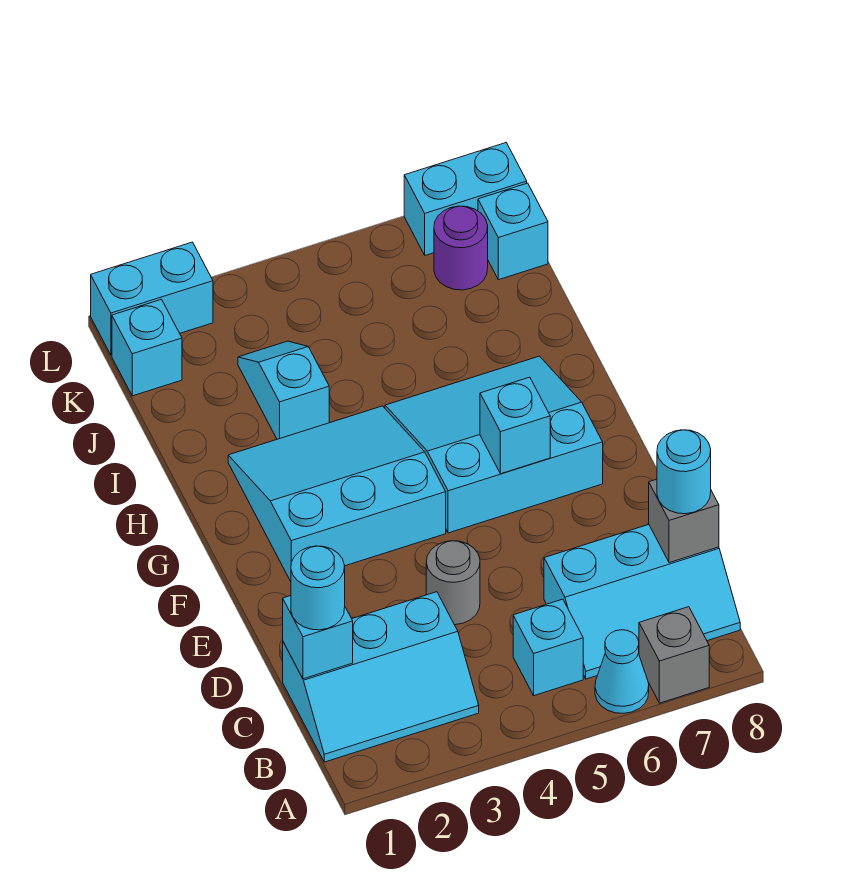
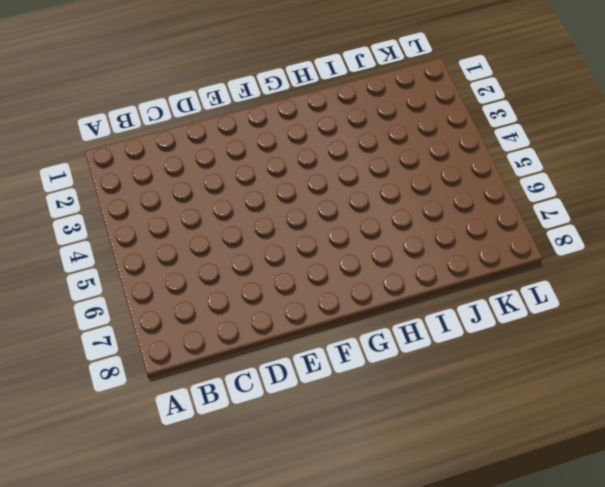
none -> cyan 1x1 cone [595,630,649,713]
none -> grey 1x1 brick [639,607,709,703]
none -> cyan 2x3 slope [283,592,479,762]

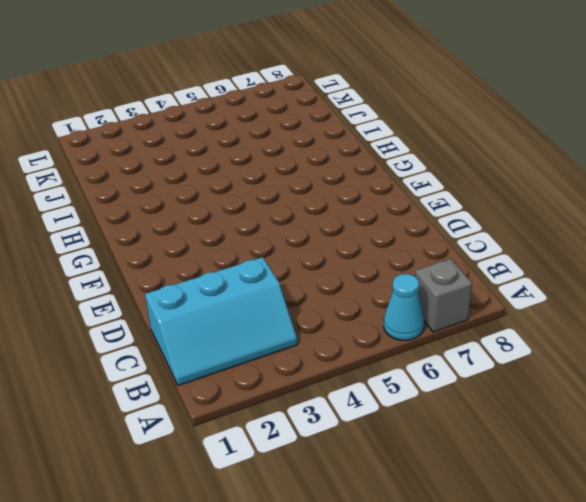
none -> cyan 1x1 brick [513,599,583,696]
none -> cyan 2x3 slope [544,525,740,679]
none -> grey 1x1 round brick [426,541,480,625]

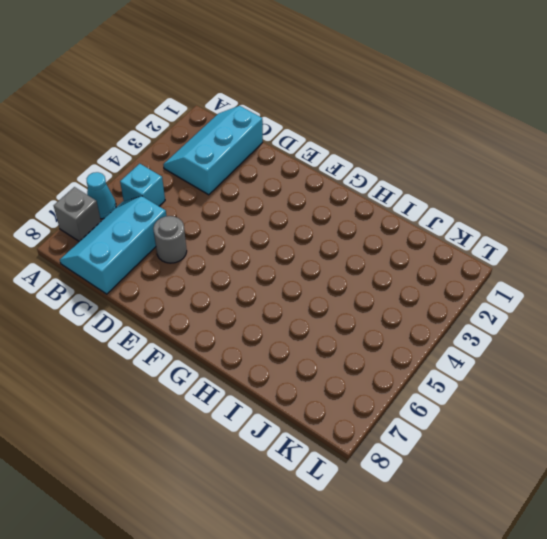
grey 1x1 round brick [153,216,187,263] -> grey 1x1 round brick moved to [426,541,480,625]
none -> cyan 3x3 slope [228,406,446,581]
none -> cyan 3x3 slope [385,356,603,533]
none -> cyan 1x2 slope [238,341,329,439]

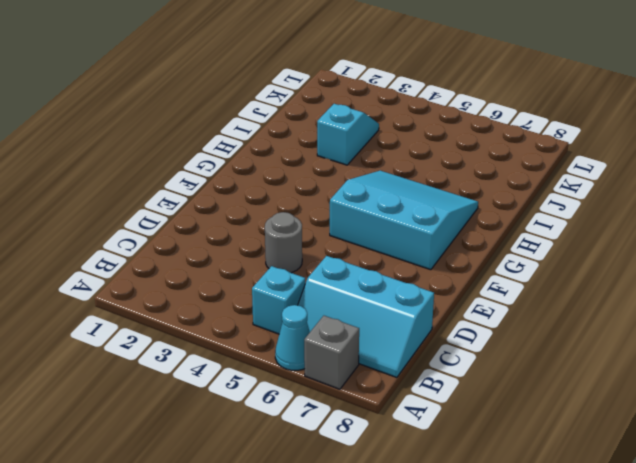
none -> cyan 2x3 slope [283,592,479,762]
none -> cyan 3x3 slope [228,406,446,581]
none -> cyan 1x1 brick [112,299,182,396]

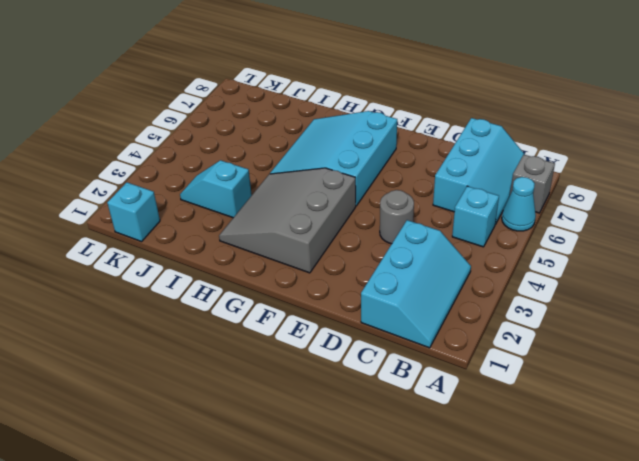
grey 3x3 slope [219,168,356,273] -> cyan 3x3 slope [228,406,446,581]
none -> purple 1x1 round brick [434,206,488,290]
none -> cyan 1x1 brick [478,183,548,280]
none -> cyan 1x2 brick [91,242,213,355]

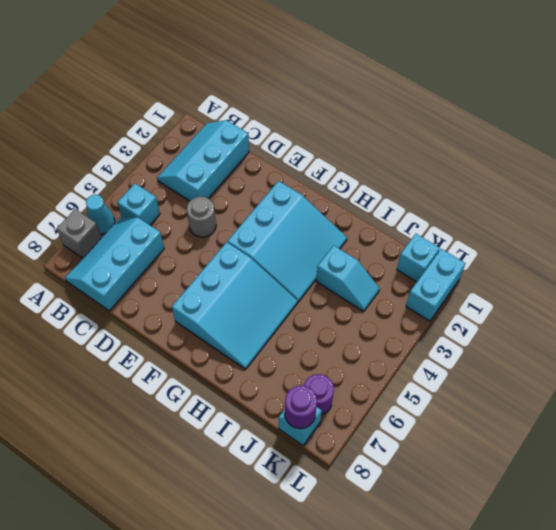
purple 1x1 round brick [285,386,317,429] -> none
none -> cyan 1x2 brick [404,143,527,255]
none -> cyan 1x1 brick [283,596,353,679]
none -> grey 1x1 brick [649,479,719,563]

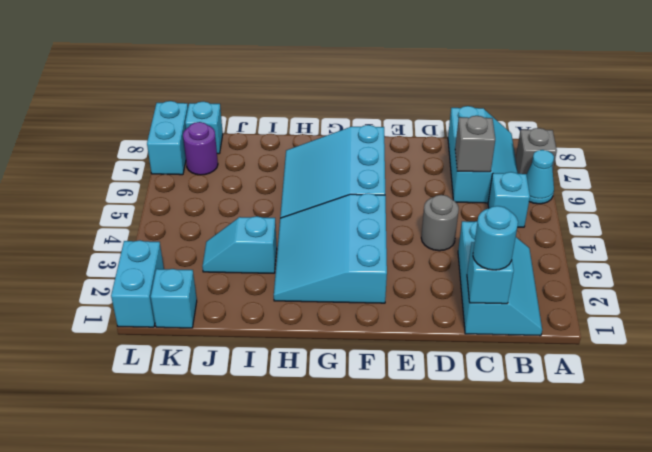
grey 1x1 brick [455,116,495,172] -> grey 1x1 brick moved to [649,479,719,563]
none -> cyan 1x1 brick [480,377,550,474]
none -> cyan 1x1 round brick [657,430,711,514]

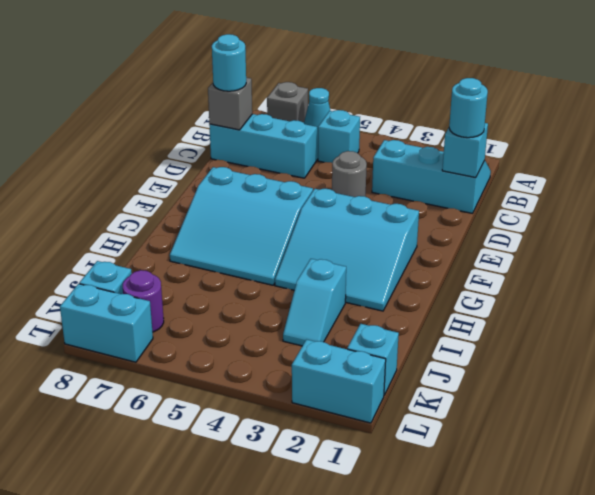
none -> cyan 1x1 brick [480,377,550,474]

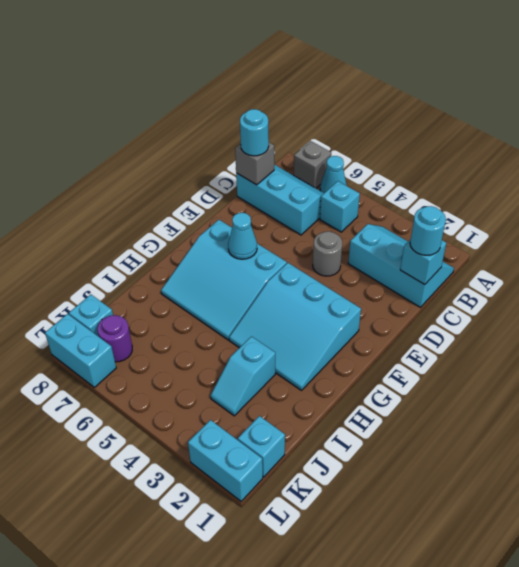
cyan 1x1 cone [228,213,257,259] -> cyan 1x1 brick [480,377,550,474]

